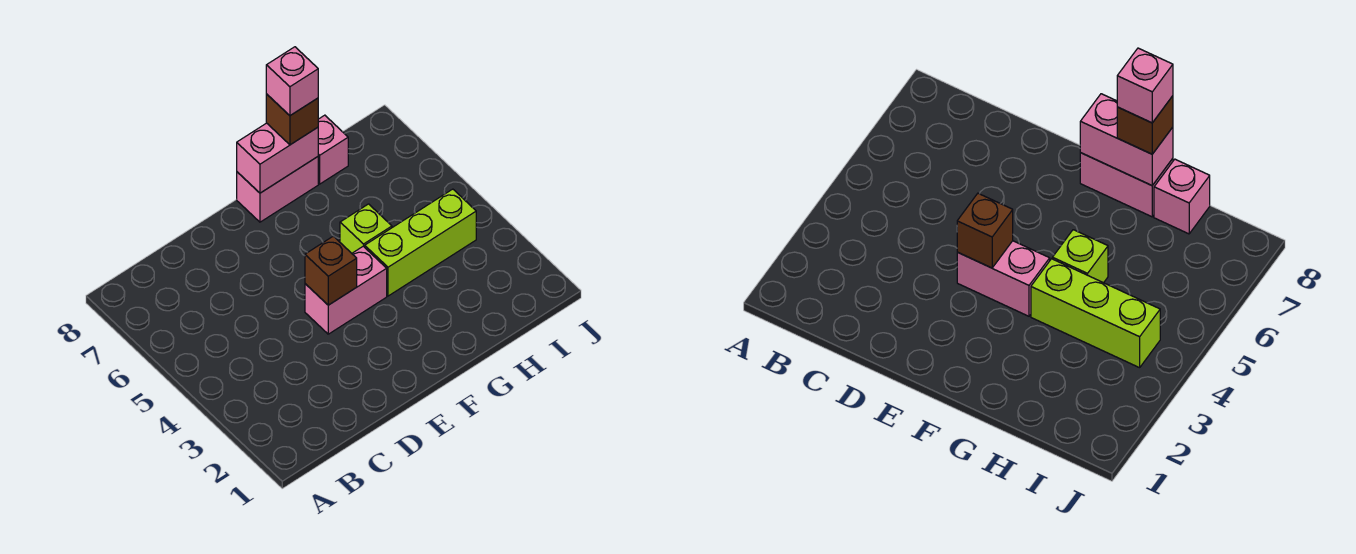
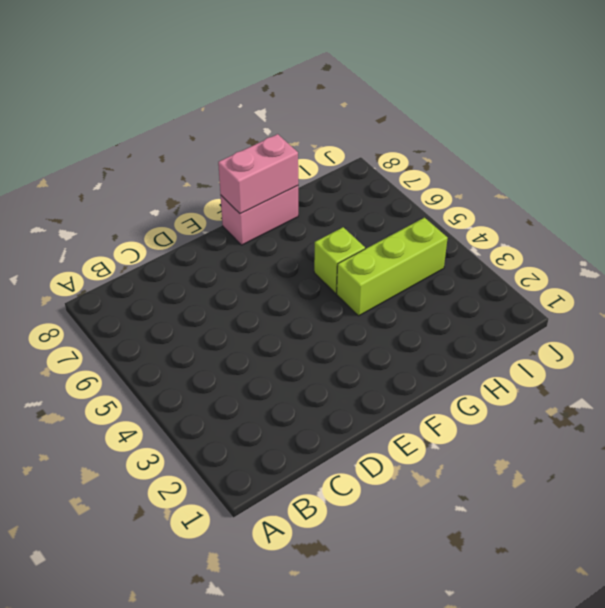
none -> pink 1x2 brick [305,246,387,334]
none -> pink 1x1 brick [318,115,348,184]

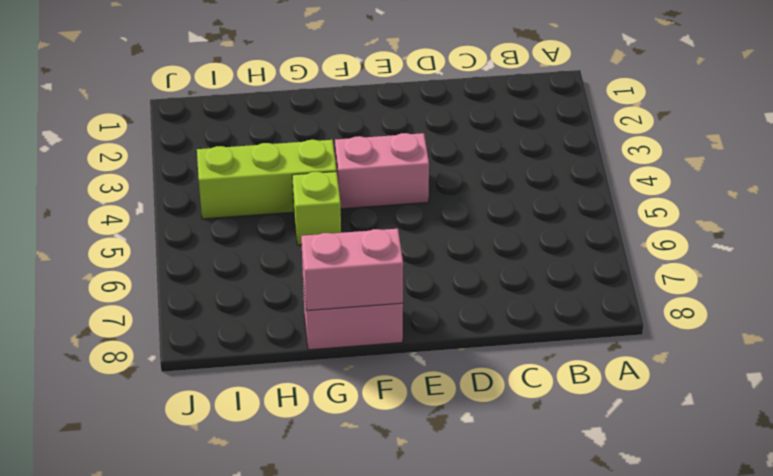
none -> pink 1x1 brick [318,115,348,184]
none -> brown 1x1 brick [305,236,357,305]

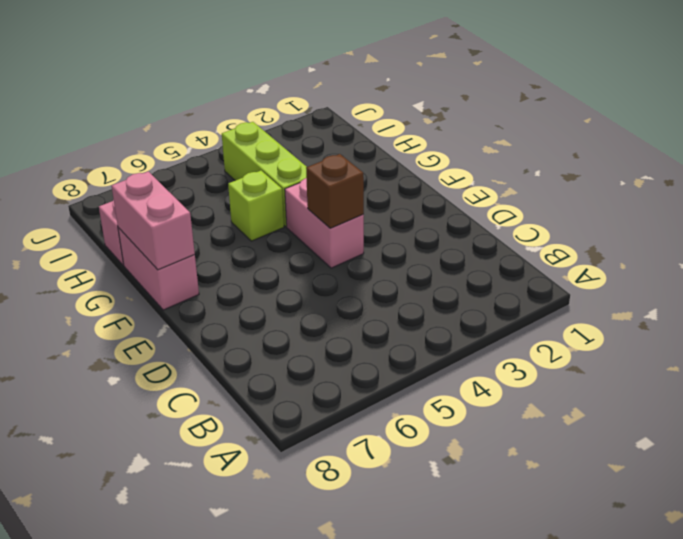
none -> brown 1x1 brick [266,94,318,145]
none -> pink 1x1 brick [266,47,318,116]

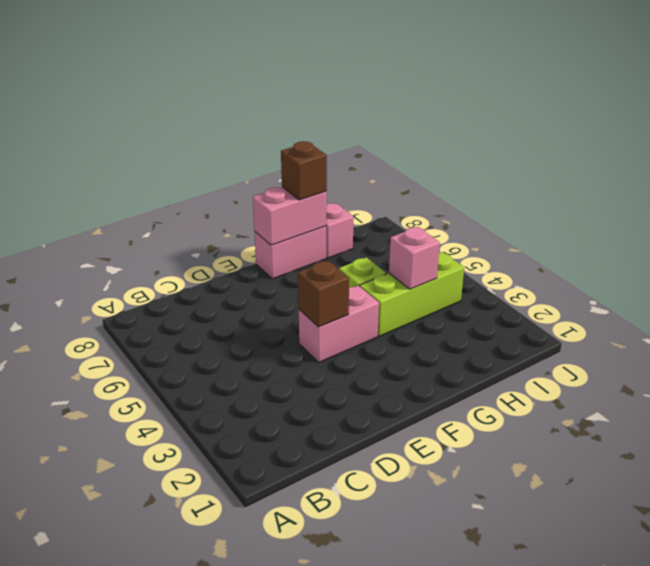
pink 1x1 brick [389,227,440,289] -> pink 1x1 brick moved to [266,47,318,116]

